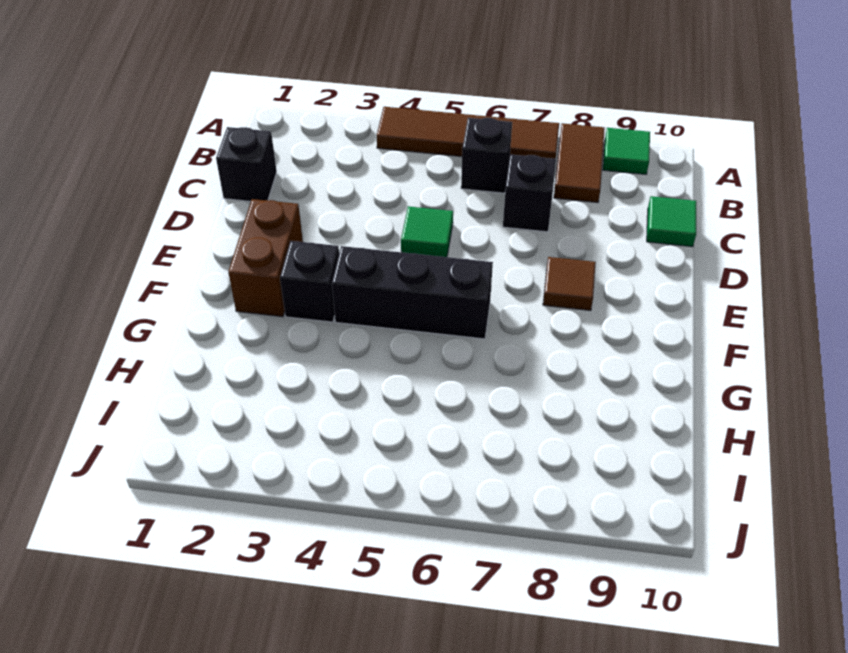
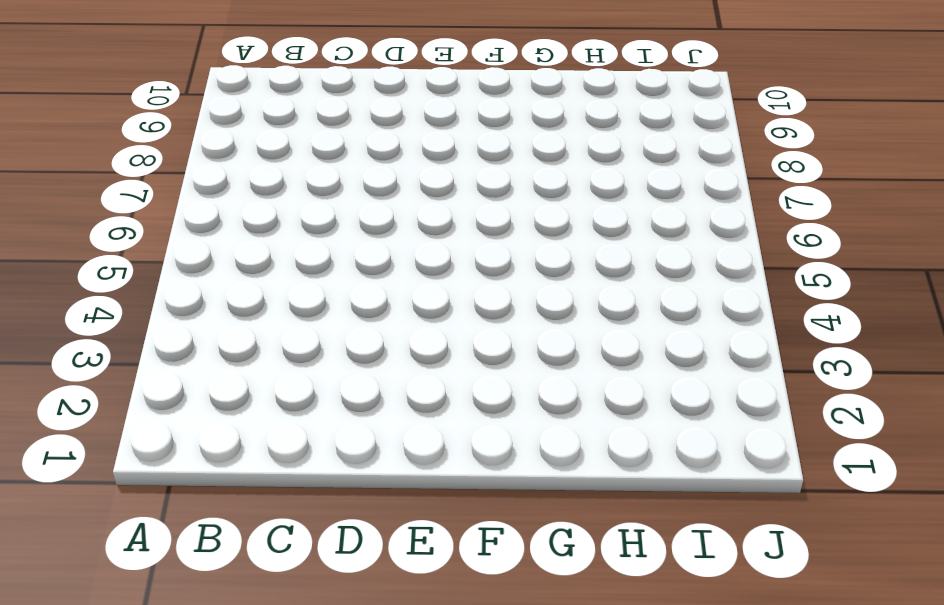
none -> brown 1x4 tile [377,107,559,159]
none -> brown 1x2 tile [554,123,605,203]
none -> green 1x1 tile [603,128,650,174]

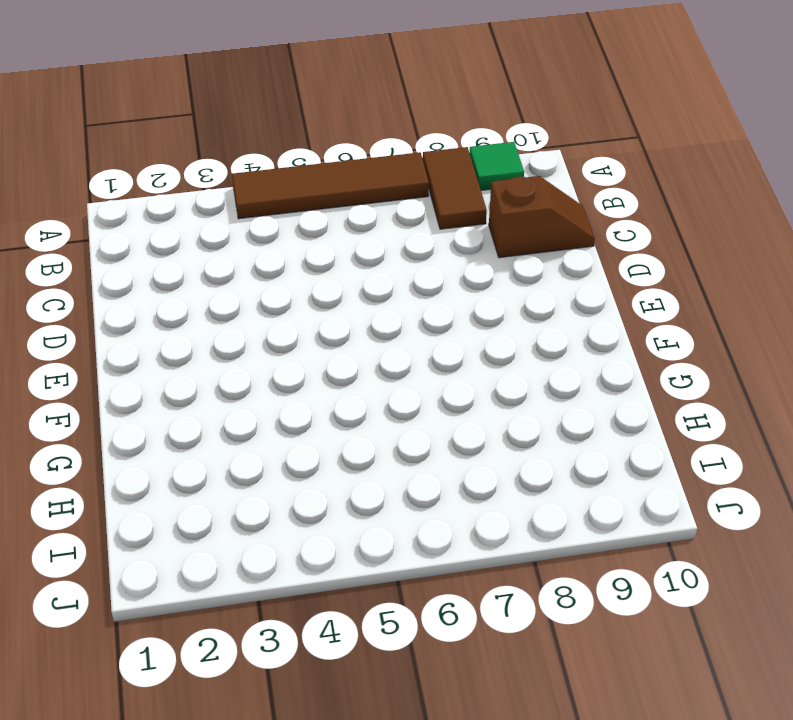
brown 1x2 slope [489,176,595,258] -> green 1x1 tile [647,196,696,247]
none -> black 1x1 brick [461,118,512,193]
none -> black 1x1 brick [216,127,277,201]
none -> black 1x1 brick [503,155,556,232]

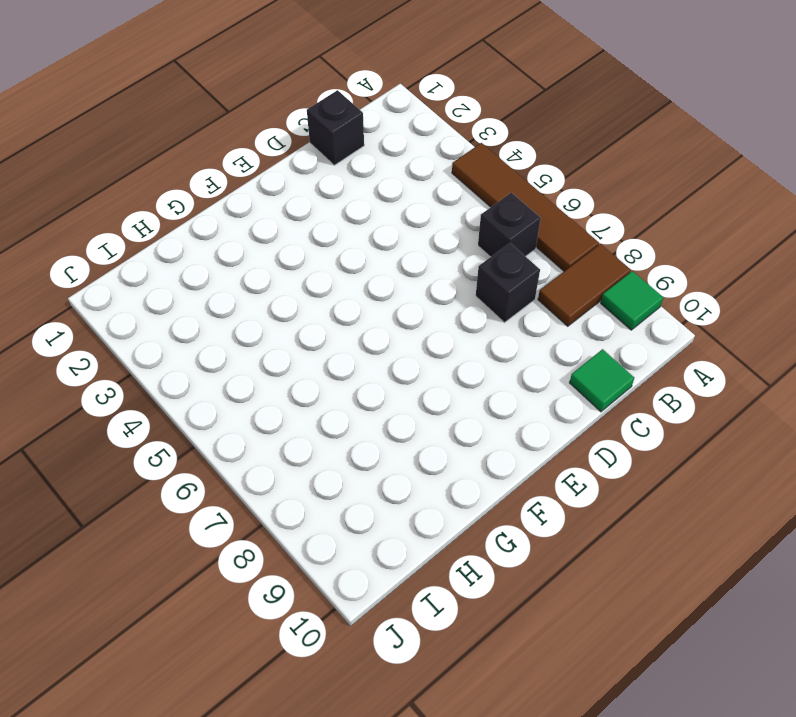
none -> green 1x1 tile [401,206,453,257]
none -> brown 1x2 brick [228,199,303,317]
none -> brown 1x1 tile [543,257,596,310]

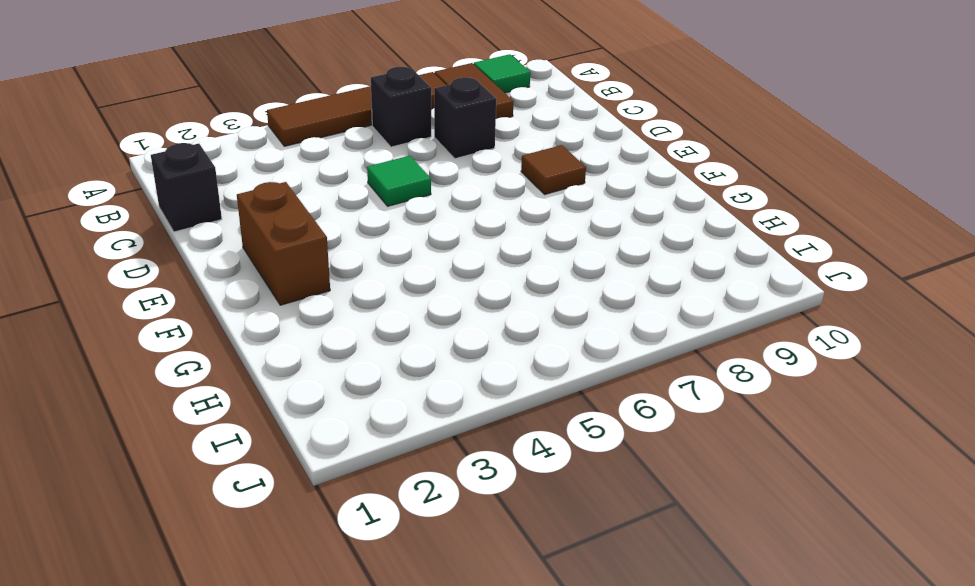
none -> green 1x1 tile [647,196,696,247]
none -> black 1x1 brick [280,241,339,322]
none -> black 1x3 brick [332,246,493,339]

